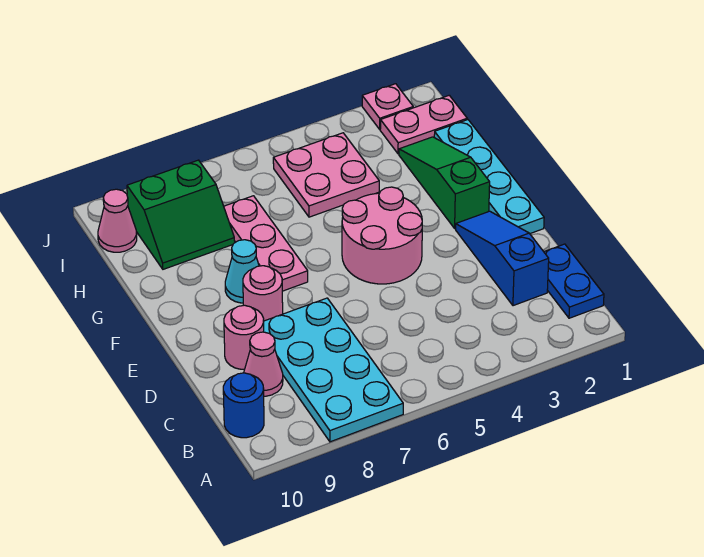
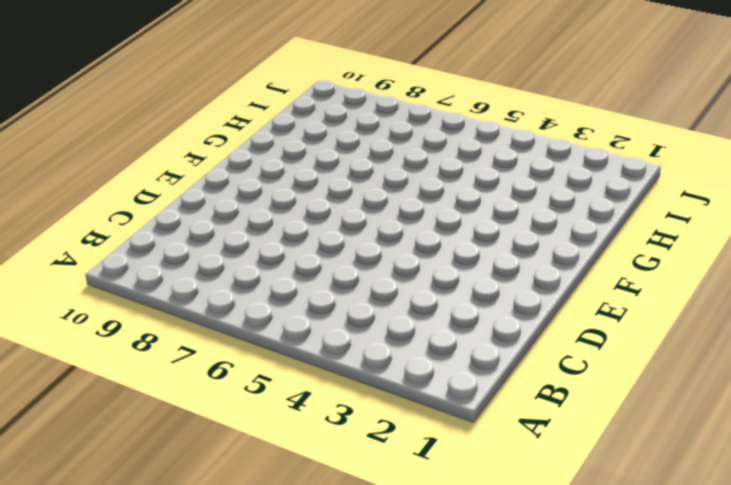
none -> cyan 2x4 plate [264,298,403,442]
none -> blue 1x2 plate [544,244,604,318]
none -> blue 1x1 round brick [223,373,264,438]

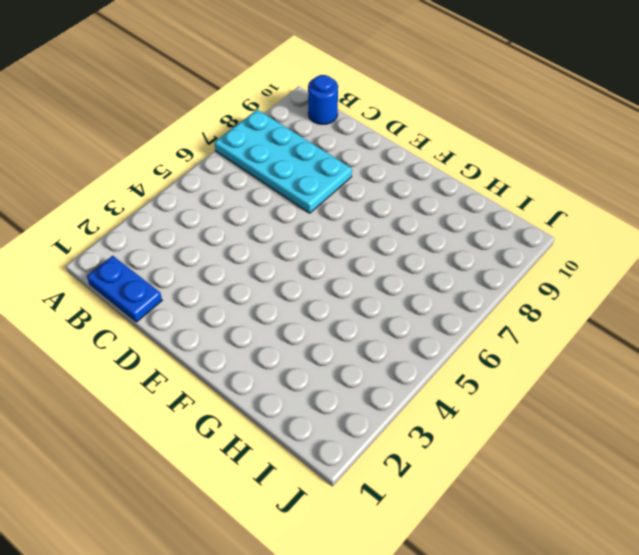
none -> blue 1x3 slope [456,211,549,306]
none -> pink 1x1 cone [244,332,283,396]
none -> pink 1x1 round brick [224,305,264,369]

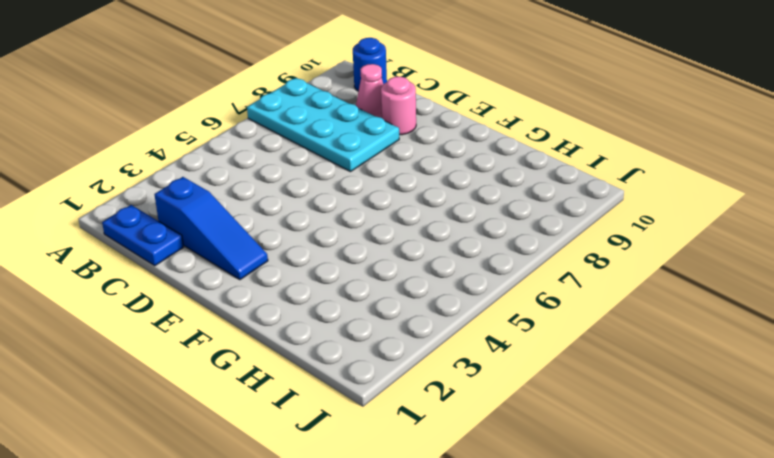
none -> cyan 1x4 plate [434,120,544,234]
none -> pink 2x2 round brick [342,187,422,284]
none -> pink 1x1 round brick [243,266,283,321]

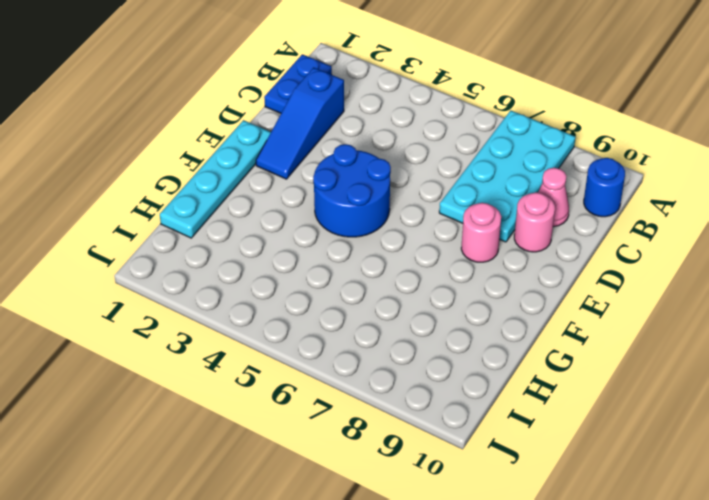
blue 2x2 round brick [313,144,391,237] -> pink 2x2 round brick [342,187,422,284]
none -> green 1x3 slope [399,137,490,228]
none -> pink 1x3 plate [224,196,308,291]
none -> cyan 1x1 cone [225,240,259,303]

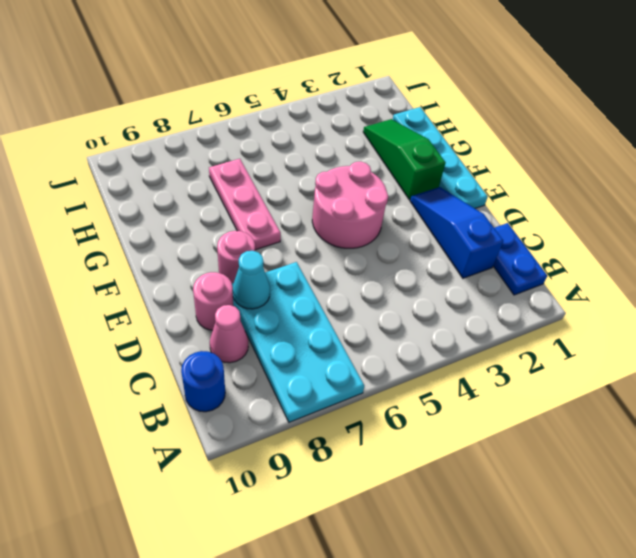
cyan 1x1 cone [233,251,270,309] -> cyan 1x1 cone moved to [225,240,259,303]
none -> pink 2x2 plate [273,133,379,217]
none -> green 2x2 slope [127,160,235,269]
none -> pink 1x2 plate [380,95,467,154]

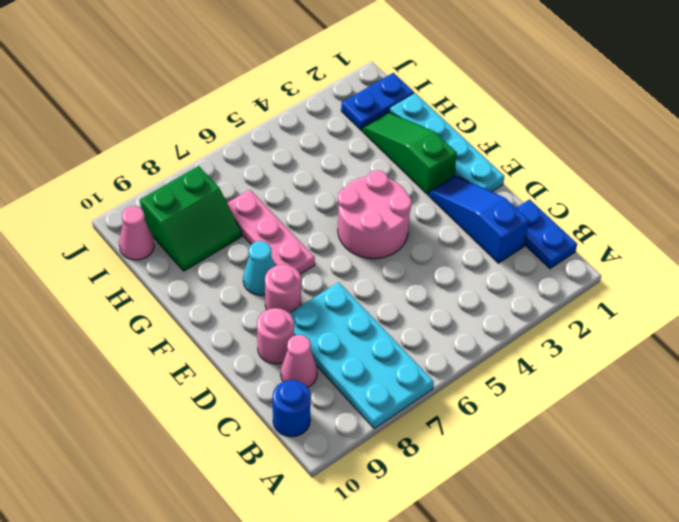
blue 1x2 plate [341,73,414,131] -> pink 1x2 plate [380,95,467,154]
none -> pink 2x2 plate [273,133,379,217]
none -> pink 1x1 plate [362,84,413,129]

